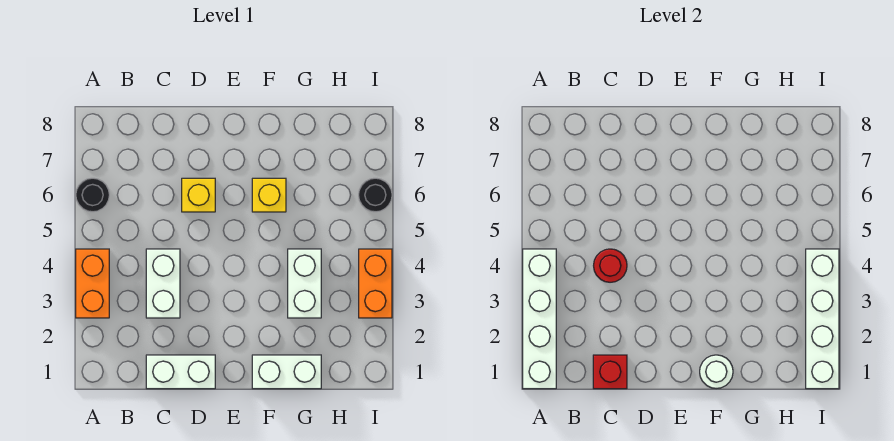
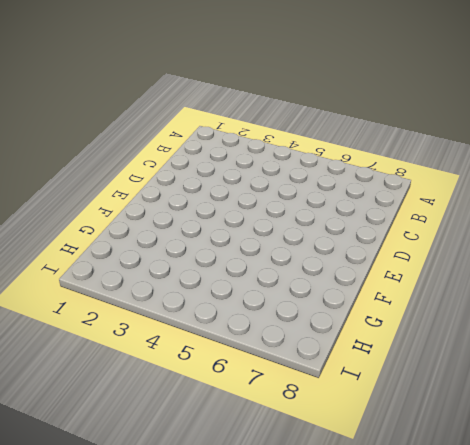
none -> orange 1x2 brick [76,249,109,318]
none -> black 1x1 round brick [76,178,109,212]
none -> white 1x2 brick [146,355,215,389]

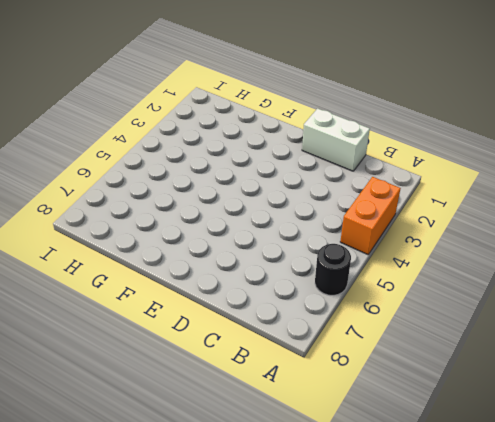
none -> white 1x2 brick [146,249,180,318]
none -> yellow 1x1 brick [182,178,215,212]
none -> white 1x2 brick [252,355,321,389]

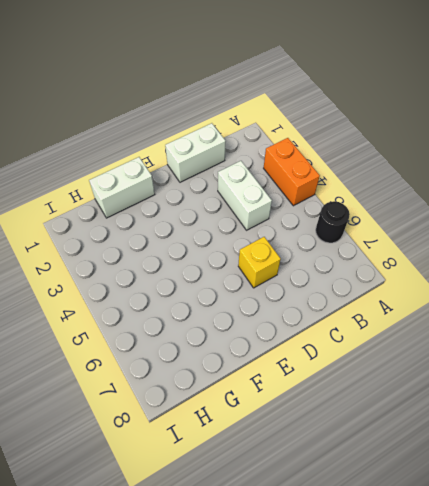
none -> yellow 1x1 brick [252,178,286,212]
none -> white 1x2 brick [288,249,321,318]
none -> orange 1x2 brick [359,249,392,318]

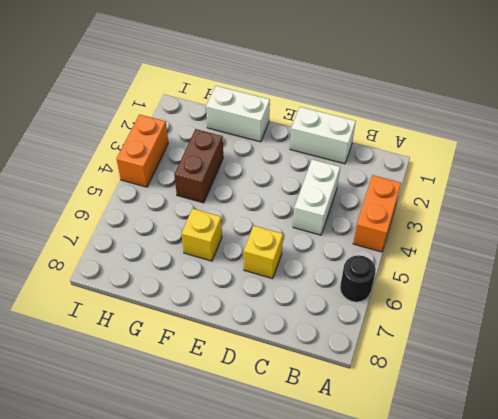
brown 1x2 brick [174,129,223,203] -> white 1x2 brick [288,249,321,318]
none -> black 1x1 round brick [359,178,392,212]
none -> white 1x4 brick [523,249,556,389]
none -> red 1x1 brick [593,355,627,389]

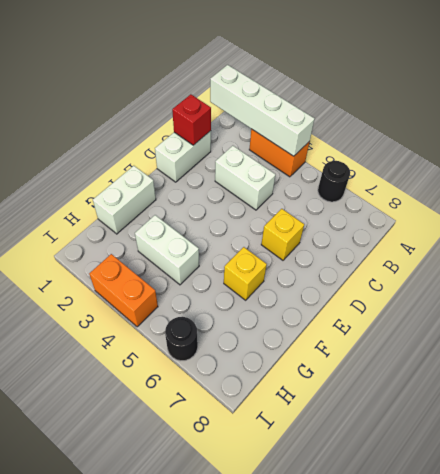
none -> red 1x1 round brick [594,249,627,282]
none -> white 1x1 round brick [700,355,733,389]
none -> white 1x4 brick [806,249,839,389]

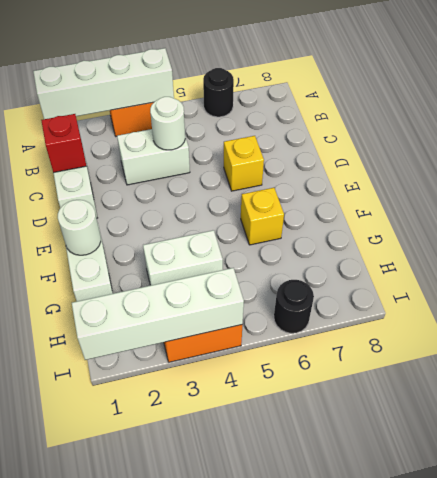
white 1x1 round brick [150,97,185,150] -> red 1x1 round brick [594,249,627,282]

